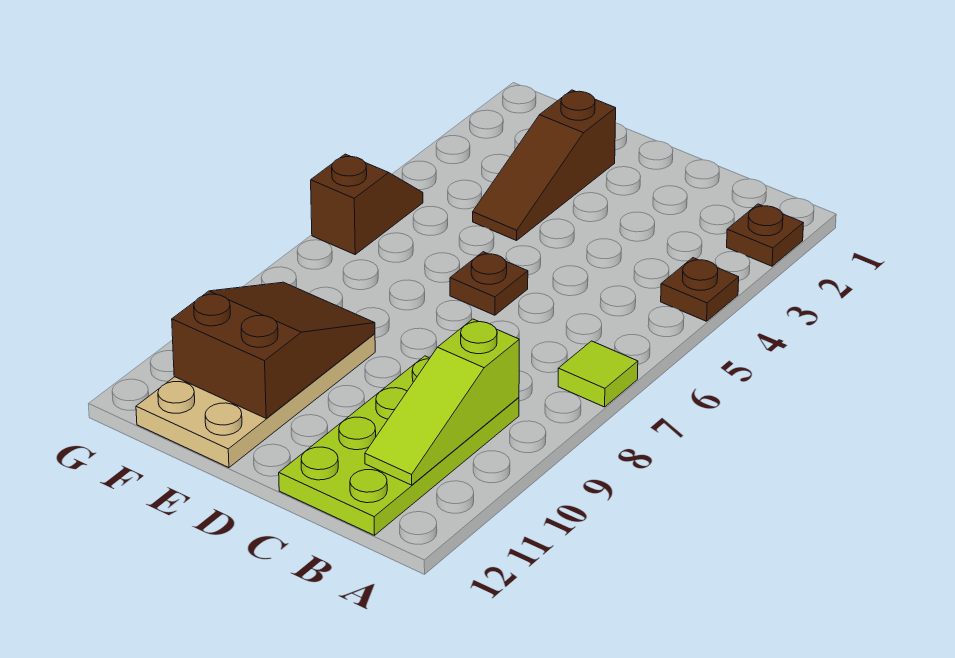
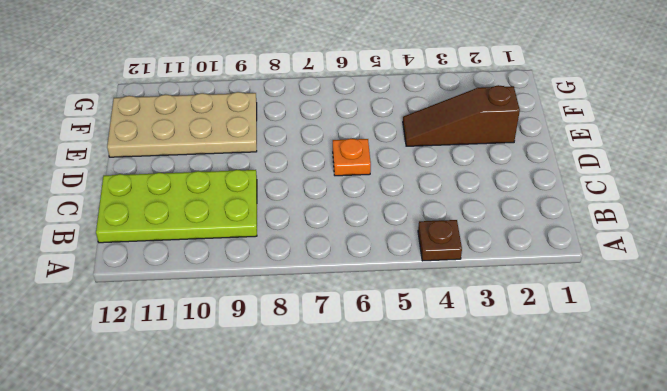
orange 1x1 plate [333,138,371,176] -> brown 1x1 plate [450,252,528,315]
none -> brown 1x1 plate [727,204,803,266]
none -> lime 1x1 tile [558,341,638,407]

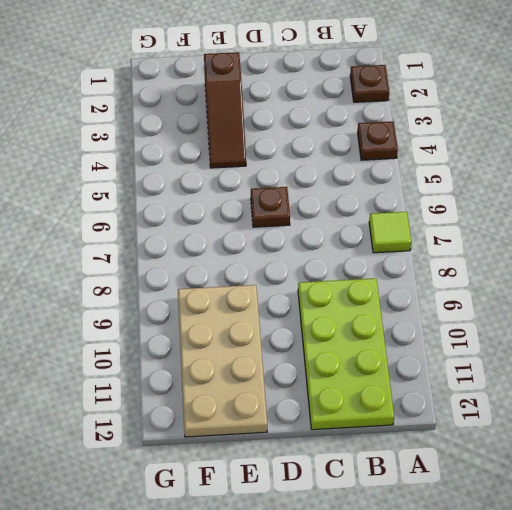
none -> brown 1x2 slope [311,154,423,254]
none -> lime 1x3 slope [365,319,519,485]

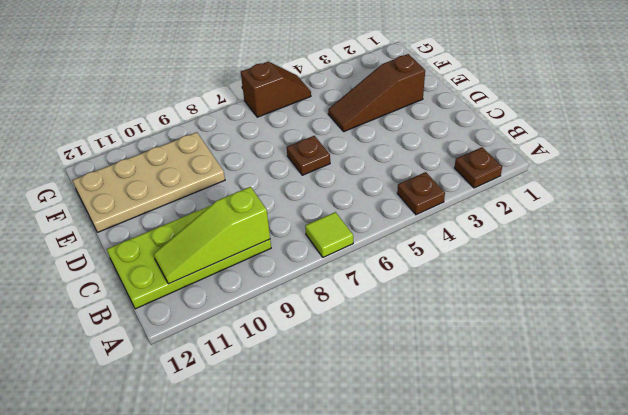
none -> brown 2x3 slope [172,282,375,418]

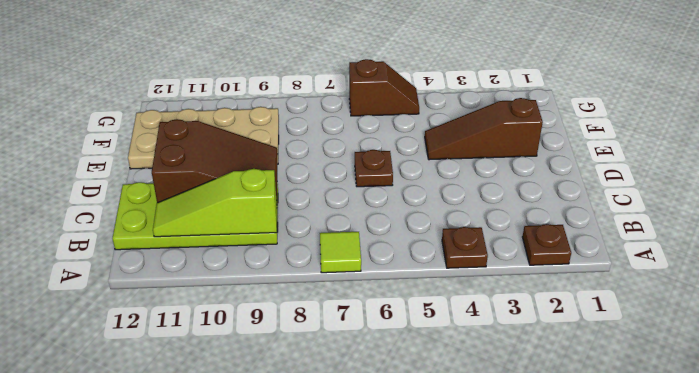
brown 2x3 slope [152,119,278,203] -> brown 2x3 slope moved to [172,282,375,418]

